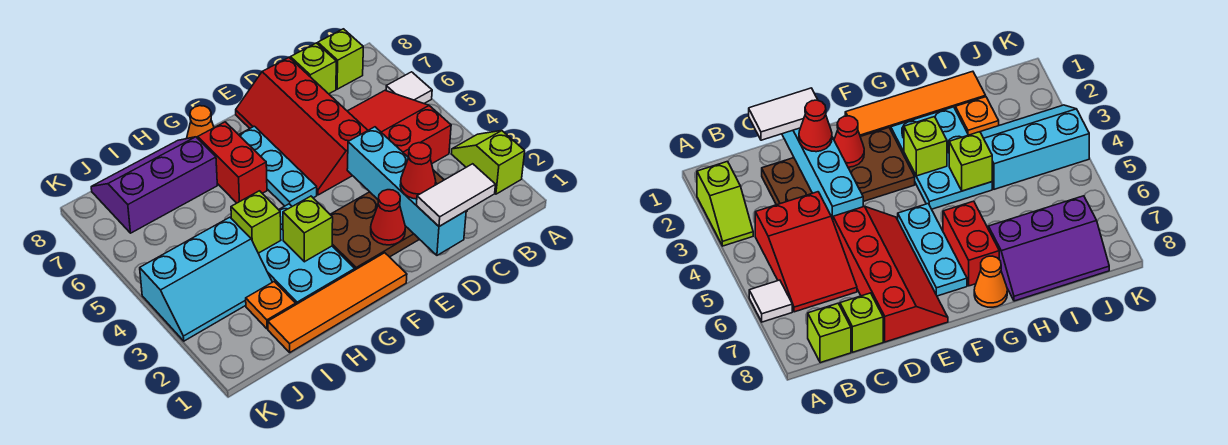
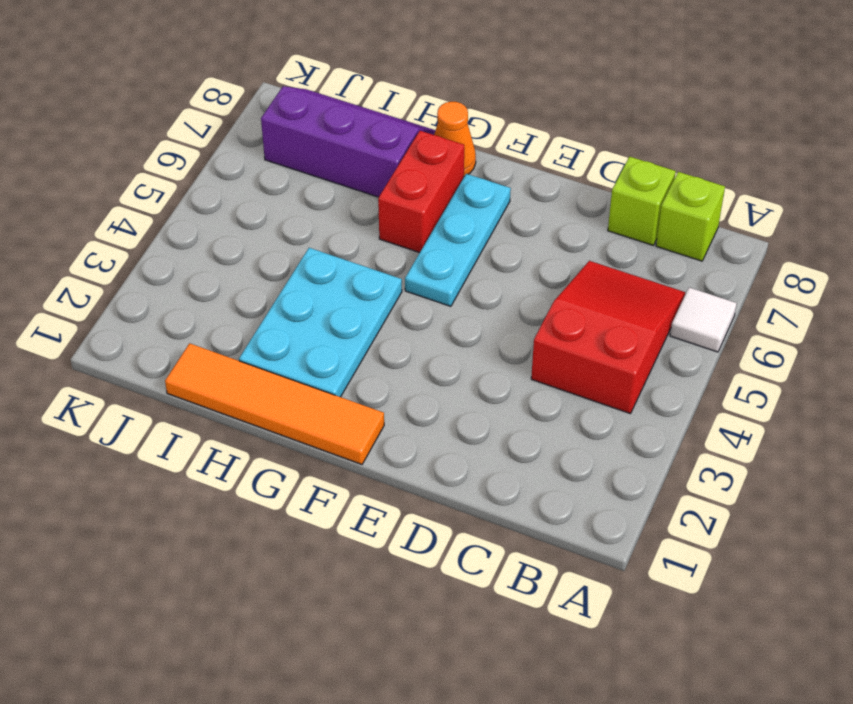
none -> lime 1x2 slope [451,131,525,194]
none -> brown 2x4 plate [330,170,467,270]
none -> red 2x4 slope [236,58,368,195]

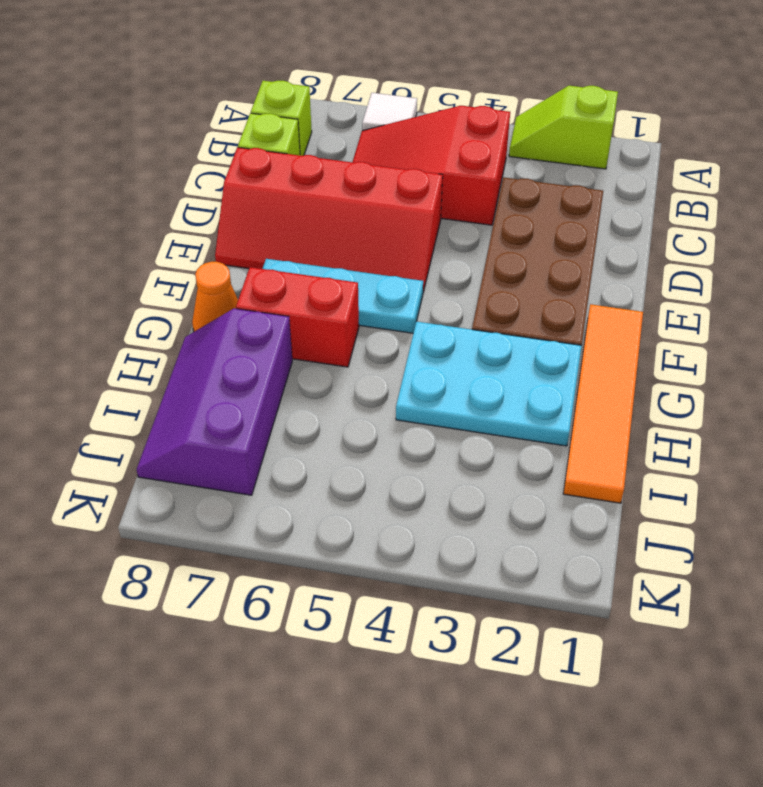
none -> orange 1x1 plate [246,281,296,329]
none -> cyan 2x3 slope [140,217,272,341]
none -> cyan 1x4 brick [347,127,466,255]

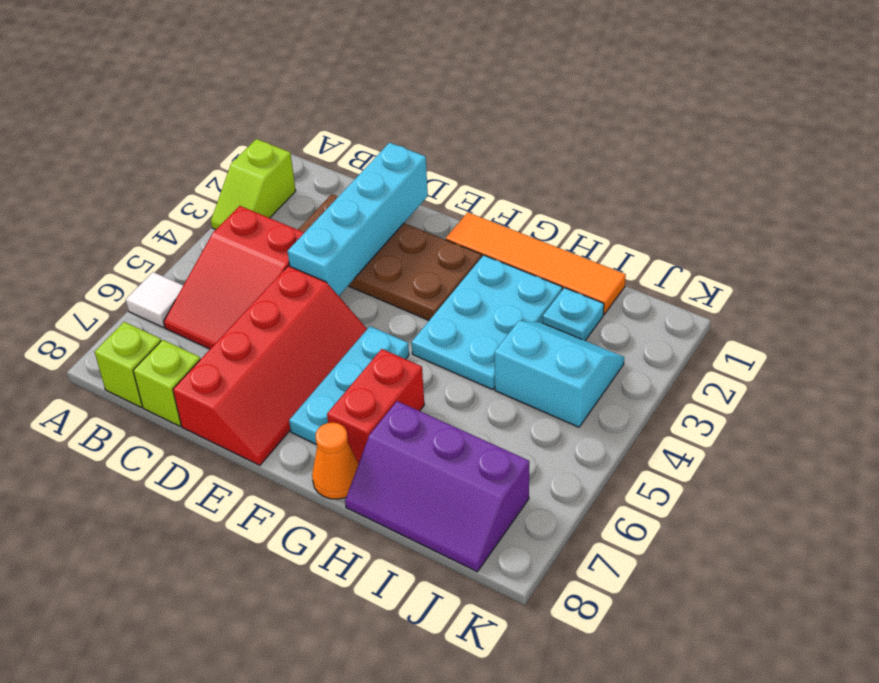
cyan 1x1 plate [543,288,604,341] -> orange 1x1 plate [246,281,296,329]
cyan 2x2 slope [494,321,624,427] -> cyan 2x3 slope [140,217,272,341]
none -> red 1x1 cone [371,190,405,245]
none -> lime 1x1 brick [283,196,333,262]
none -> lime 1x1 brick [231,191,281,253]

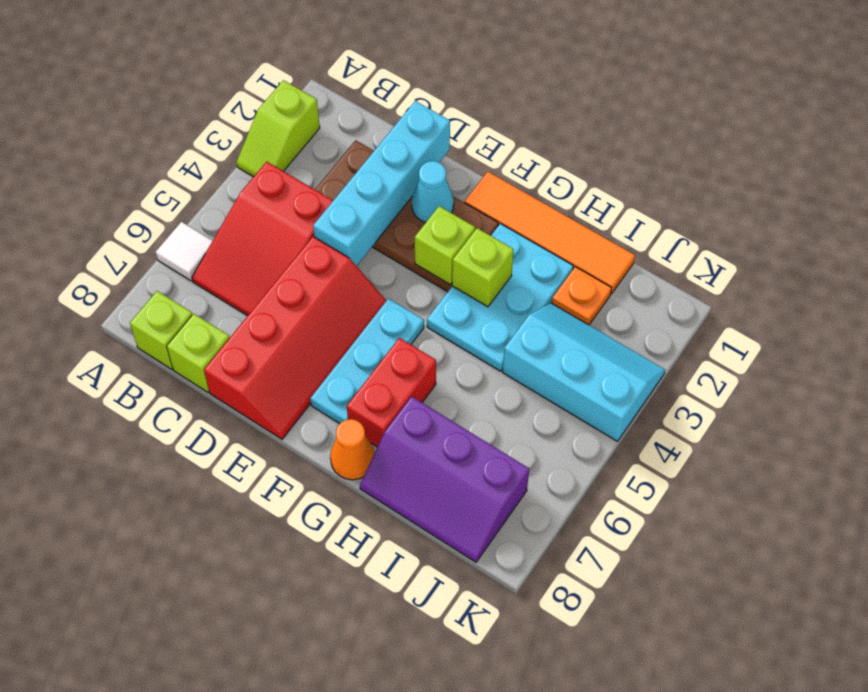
cyan 1x1 cone [412,161,454,223] -> red 1x1 cone [371,190,405,245]
lime 1x1 brick [415,206,475,285] -> lime 1x1 brick moved to [231,191,281,253]
none -> white 1x2 tile [417,164,496,226]
none -> red 1x1 cone [400,143,436,199]

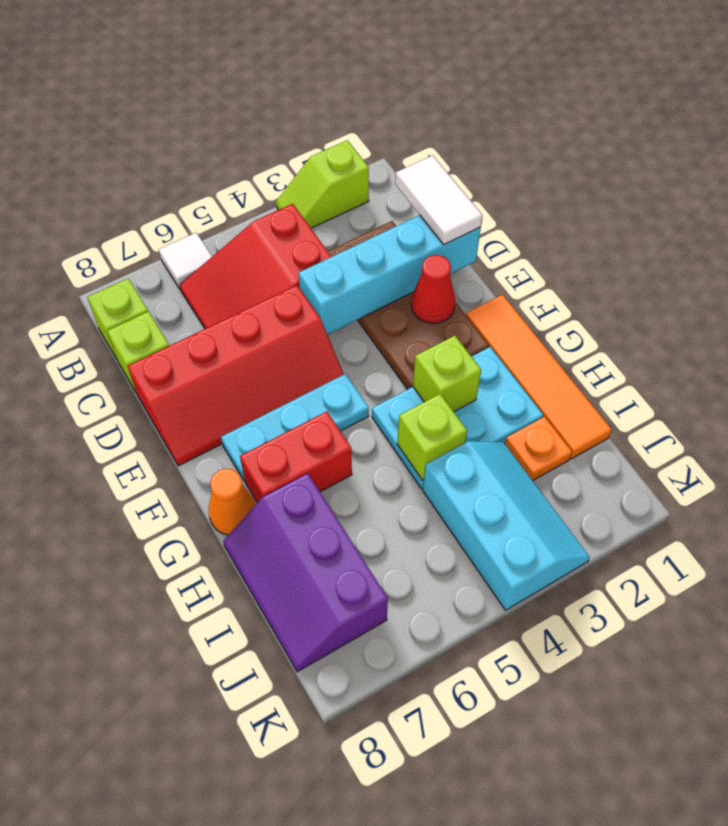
none -> red 1x1 cone [400,143,436,199]

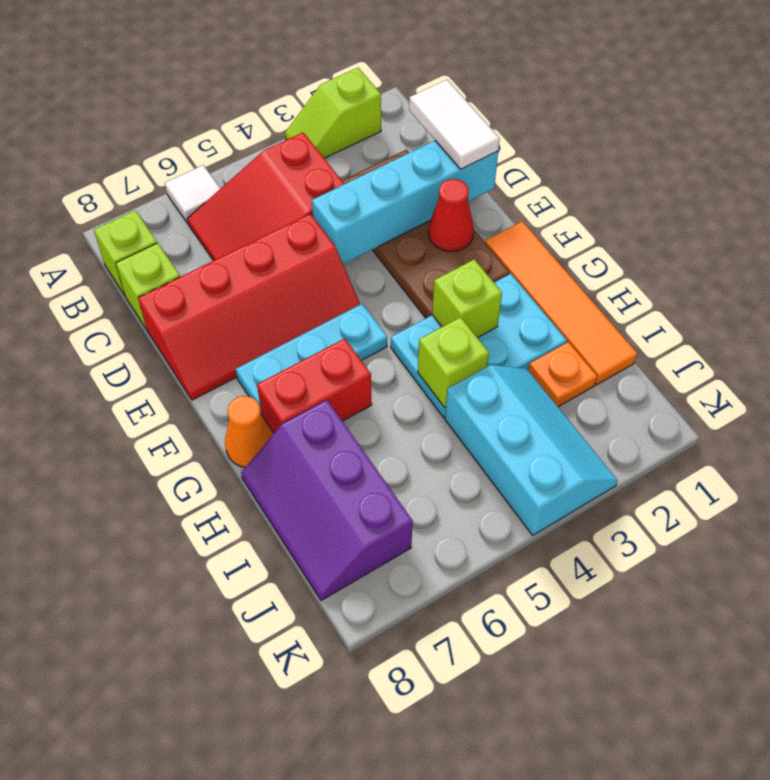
none -> red 1x1 cone [400,143,436,199]

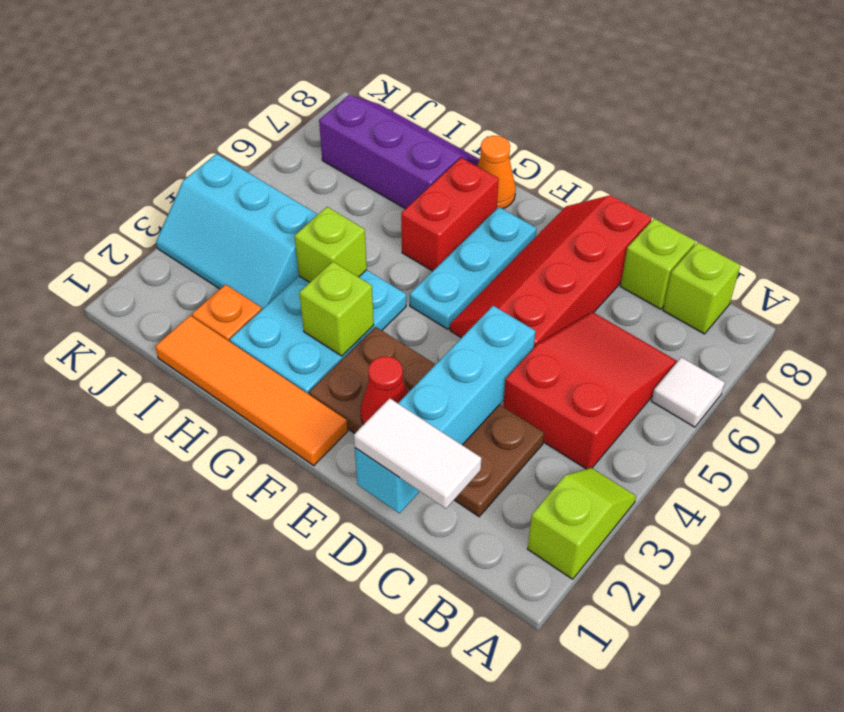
none -> red 1x1 cone [400,143,436,199]

